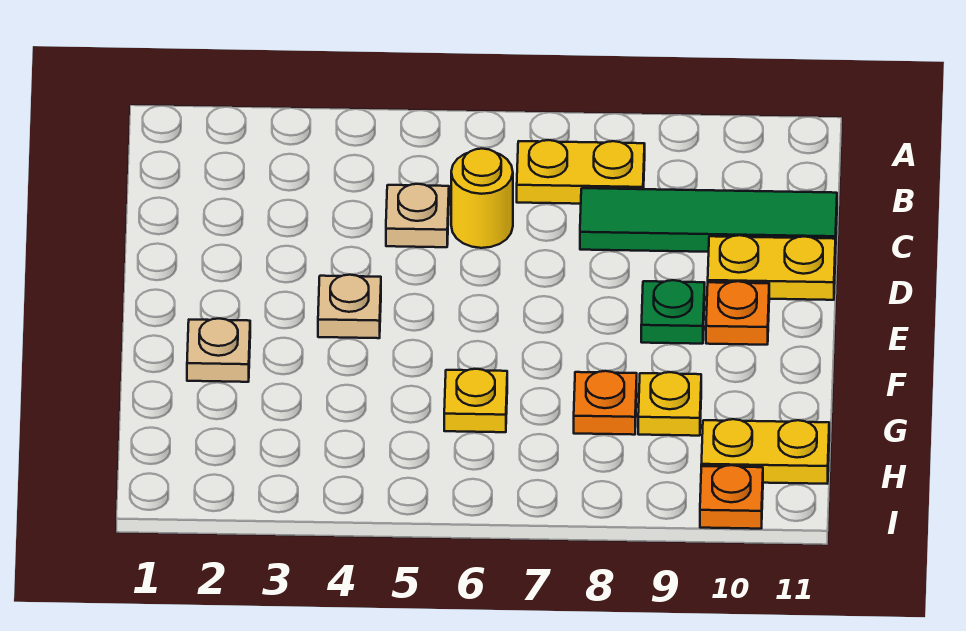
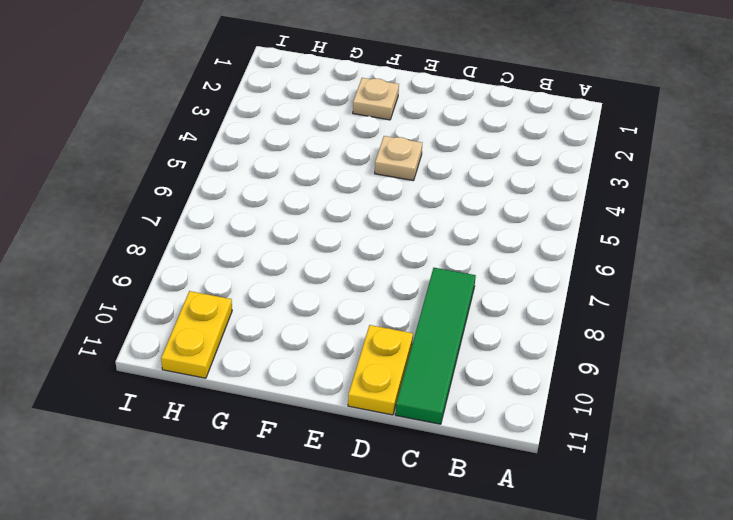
none -> yellow 1x2 plate [517,140,645,204]
none -> tan 1x1 plate [386,184,449,247]
none -> yellow 1x1 round brick [451,149,513,248]

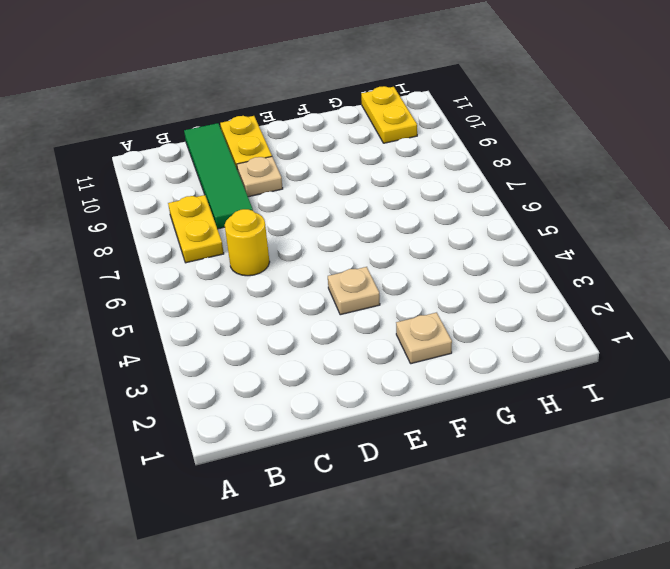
tan 1x1 plate [237,157,283,197] -> tan 1x1 plate moved to [386,184,449,247]
none -> green 1x1 plate [641,280,705,344]
none -> orange 1x1 plate [706,281,769,345]
none -> yellow 1x1 plate [444,369,507,432]

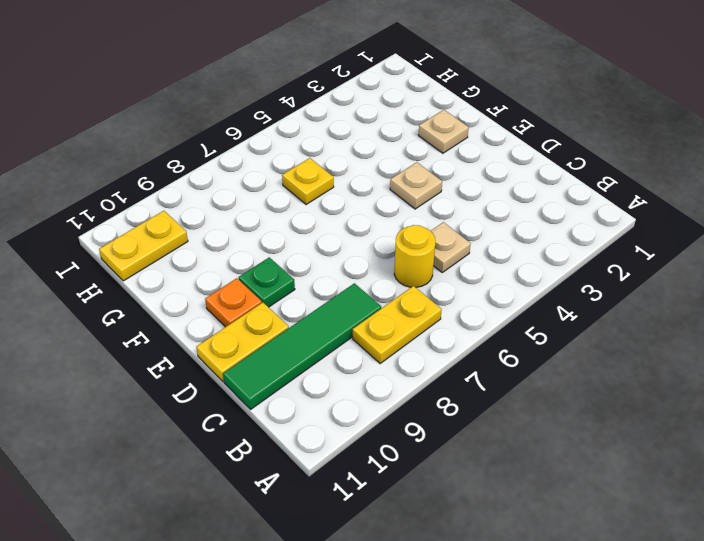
none -> orange 1x1 plate [574,371,637,435]
none -> yellow 1x1 plate [638,372,701,436]
none -> orange 1x1 plate [700,465,763,529]

